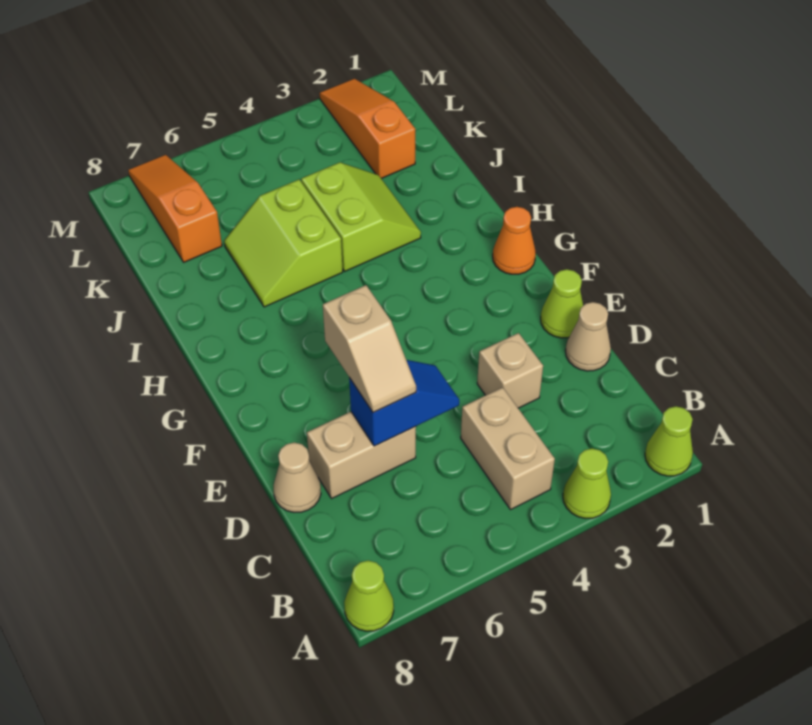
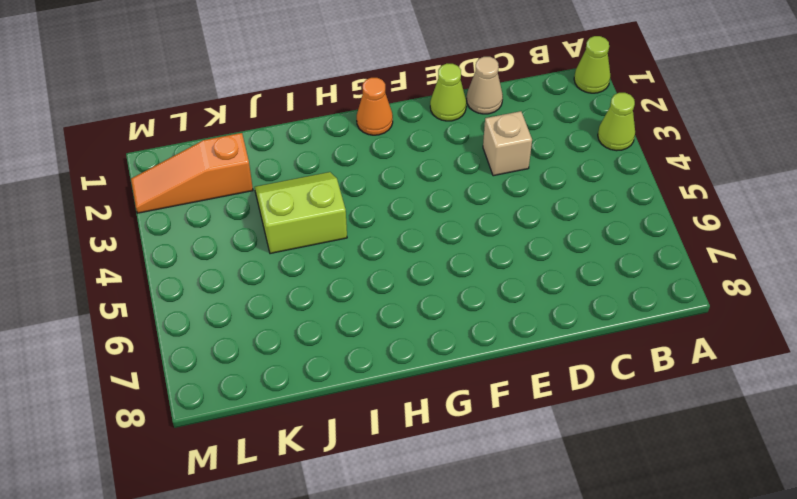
none -> lime 1x1 cone [344,561,394,631]
none -> tan 1x2 brick [461,387,555,509]
none -> tan 1x2 brick [307,412,416,499]

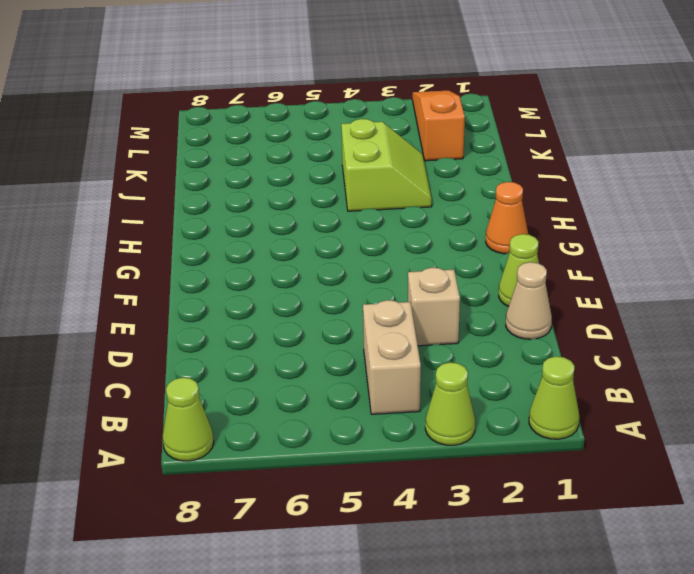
none -> tan 1x2 brick [307,412,416,499]
none -> tan 1x1 cone [274,442,321,512]
none -> lime 2x2 slope [224,180,343,307]

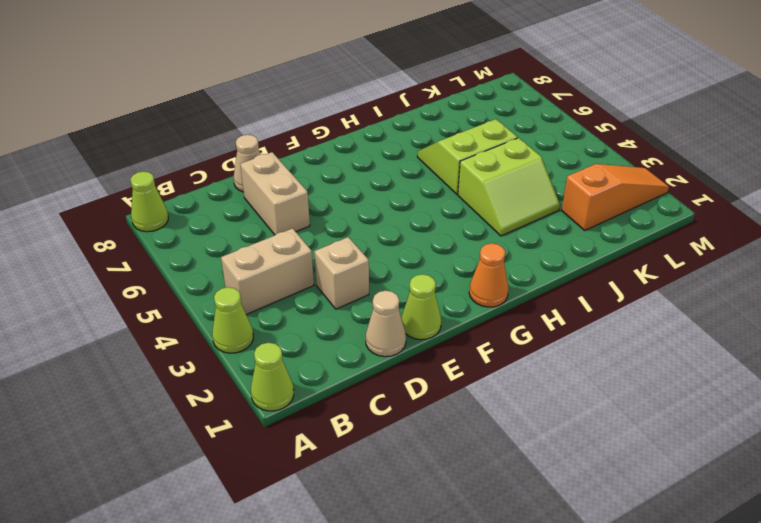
none -> orange 1x3 slope [128,155,222,262]
none -> blue 1x2 slope [349,360,459,446]
none -> tan 1x2 slope [323,285,416,413]

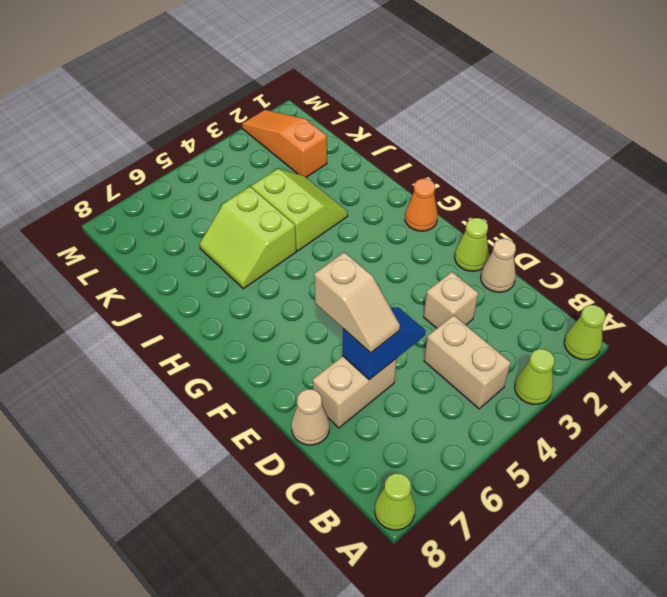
none -> orange 1x3 slope [128,155,222,262]

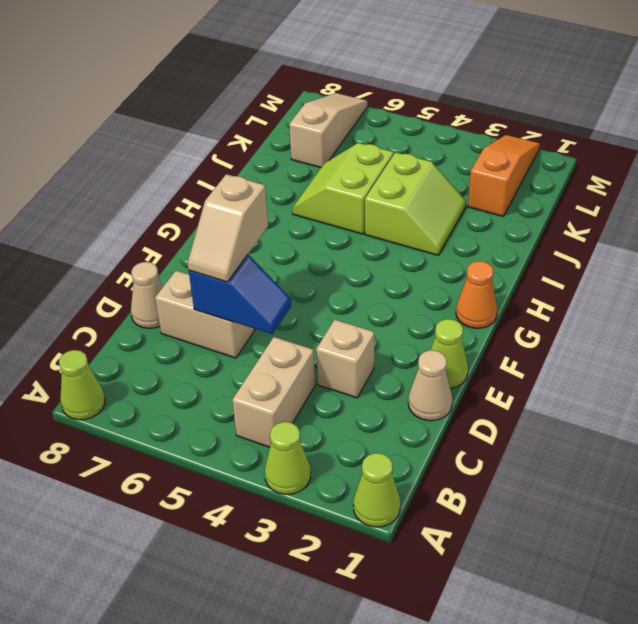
tan 1x3 slope [289,93,367,168] -> orange 1x3 slope [128,155,222,262]

